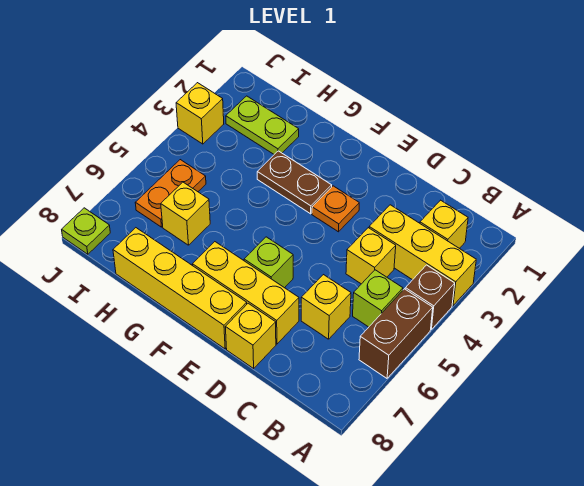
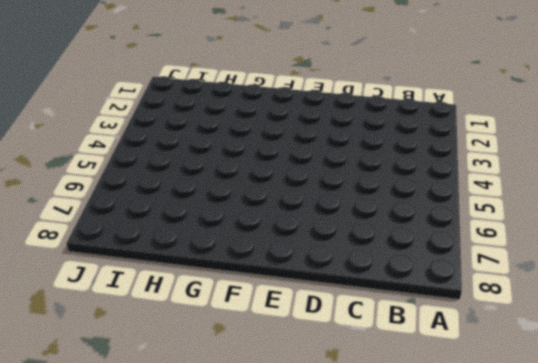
none -> yellow 1x3 brick [369,205,476,306]
none -> brown 1x1 brick [405,265,455,329]
none -> brown 1x2 brick [359,289,433,378]

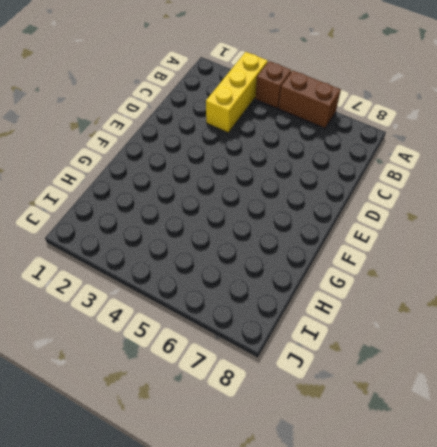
none -> yellow 1x1 brick [420,200,468,249]
none -> lime 1x1 brick [353,270,403,327]
none -> yellow 1x1 brick [346,228,396,284]

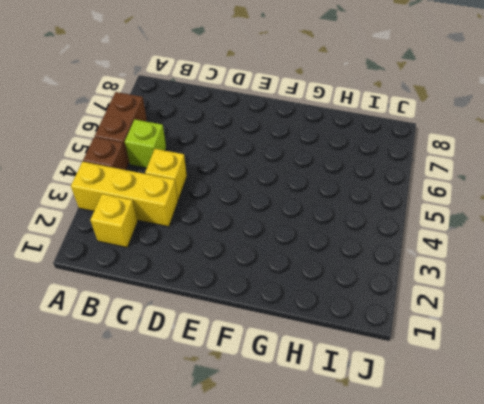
none -> yellow 1x1 brick [301,275,351,339]
none -> yellow 1x3 brick [192,242,299,344]
none -> yellow 1x1 brick [226,303,276,368]

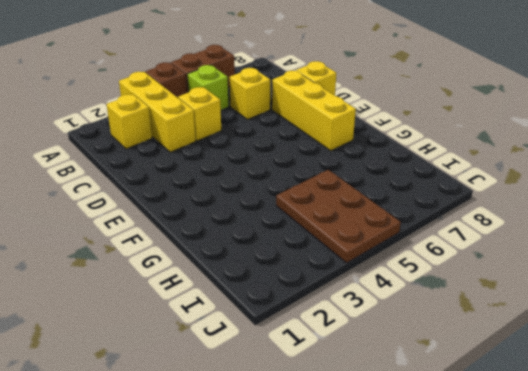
brown 2x3 plate [276,170,401,263] -> orange 1x2 plate [135,160,206,227]
none -> orange 1x1 plate [312,186,359,232]
none -> lime 1x1 brick [244,237,293,288]
none -> yellow 1x4 brick [113,228,247,349]

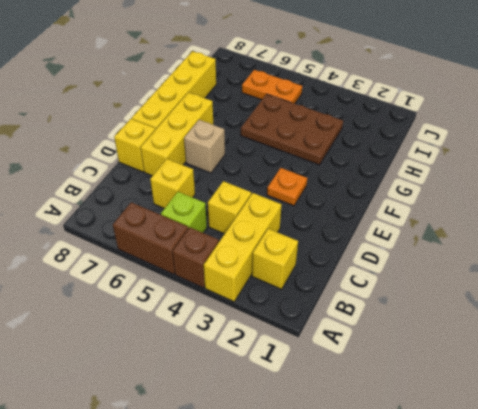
tan 1x1 brick [184,120,225,173] -> lime 1x1 brick [244,237,293,288]
brown 2x3 plate [241,94,343,165] -> brown 1x2 plate [257,151,332,214]
none -> lime 1x2 plate [226,96,299,154]
none -> yellow 1x1 brick [161,182,210,245]
none -> yellow 1x1 brick [176,83,224,144]

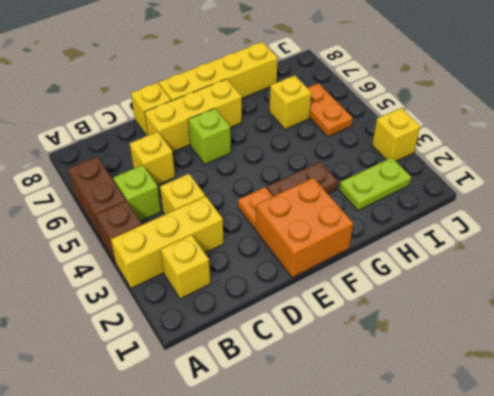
orange 2x2 brick [256,178,353,278] -> none
none -> lime 1x1 plate [62,208,110,254]

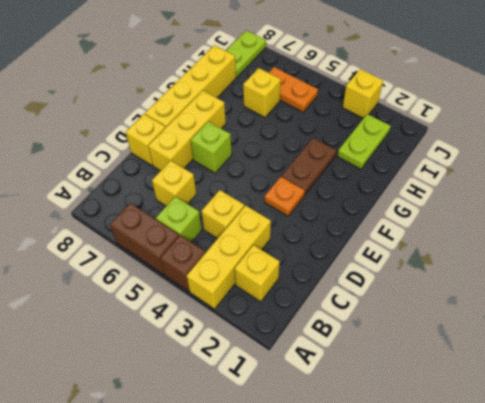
lime 1x2 plate [226,30,266,77] -> lime 1x1 plate [62,208,110,254]

